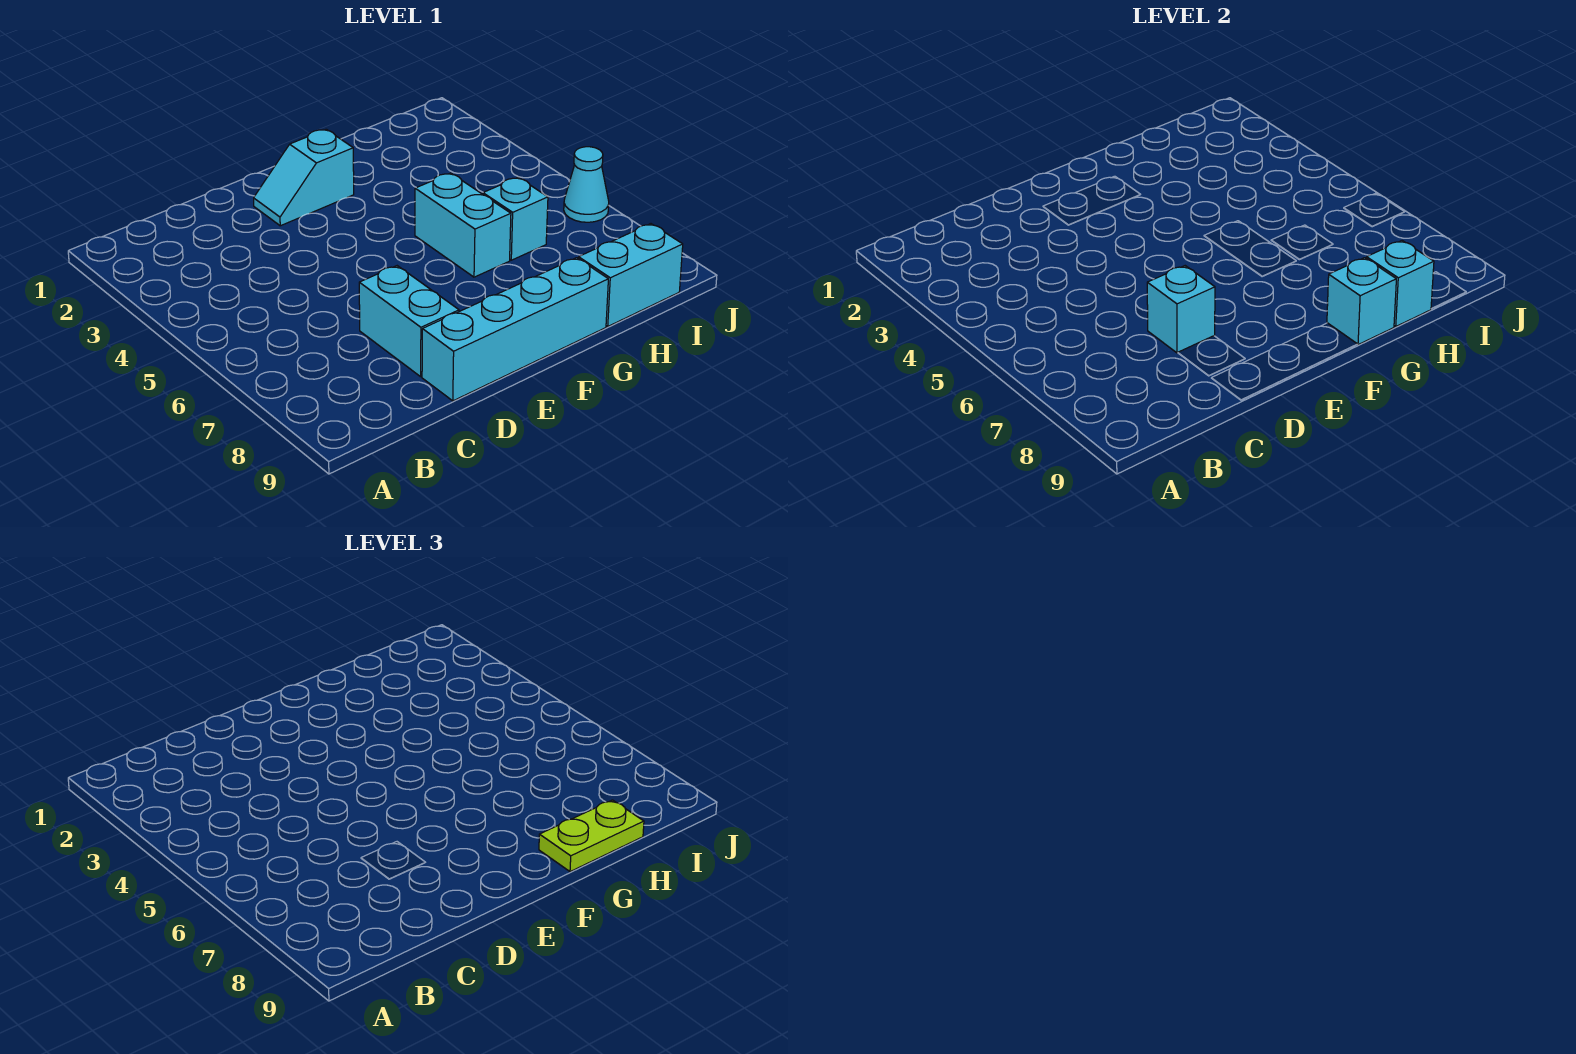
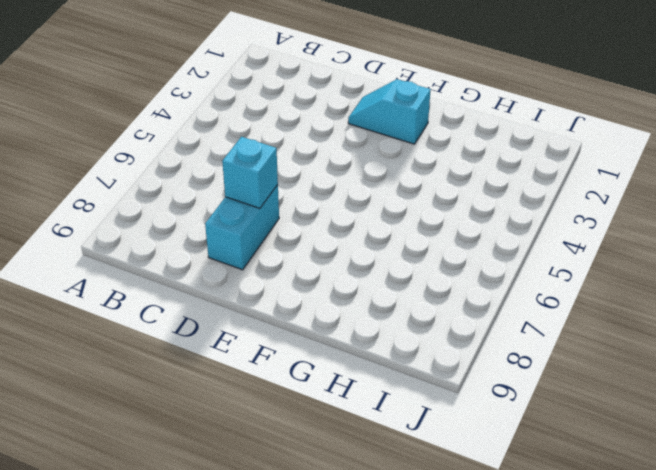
none -> cyan 1x4 brick [422,258,608,401]
none -> cyan 1x2 brick [415,173,511,277]

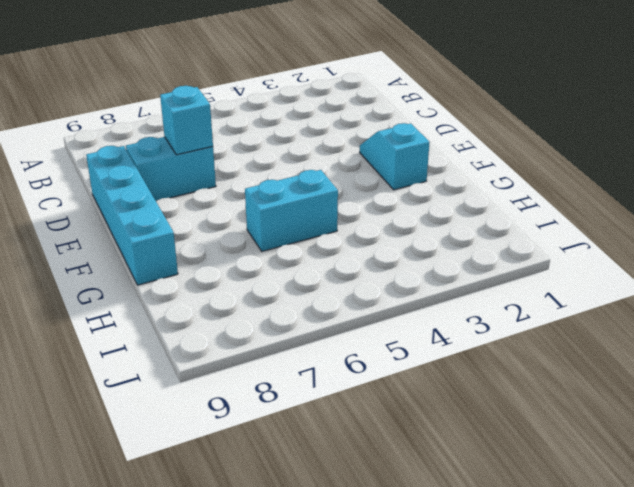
none -> cyan 1x1 brick [483,178,548,260]
none -> cyan 1x2 brick [579,224,683,326]

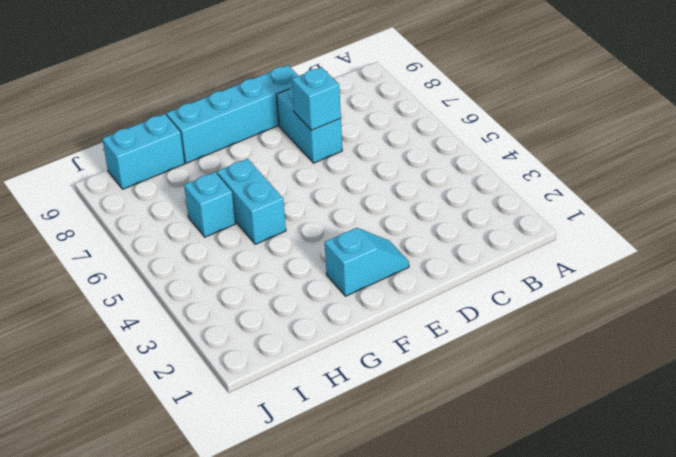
none -> cyan 1x1 cone [564,147,609,222]
none -> cyan 1x1 brick [1327,258,1396,345]

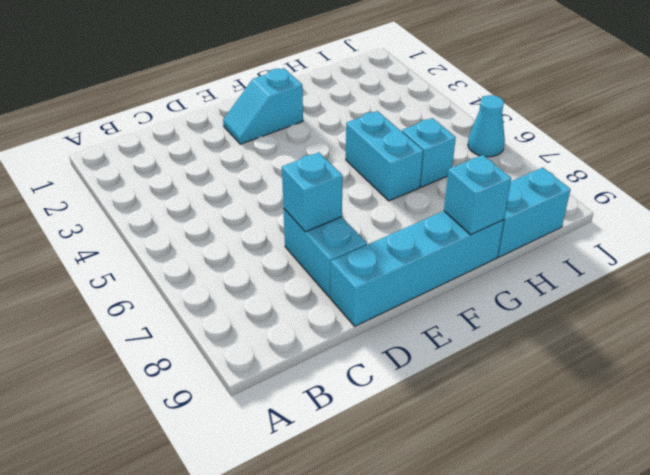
none -> cyan 1x1 brick [1367,241,1434,326]
none -> lime 1x2 plate [539,800,644,872]

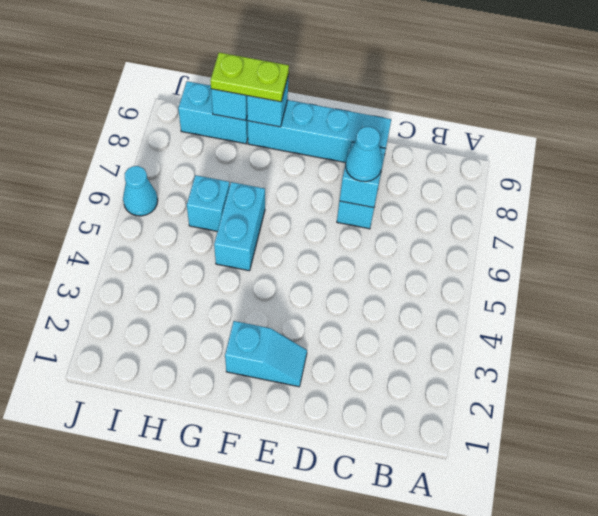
cyan 1x1 cone [346,127,382,182] -> none

